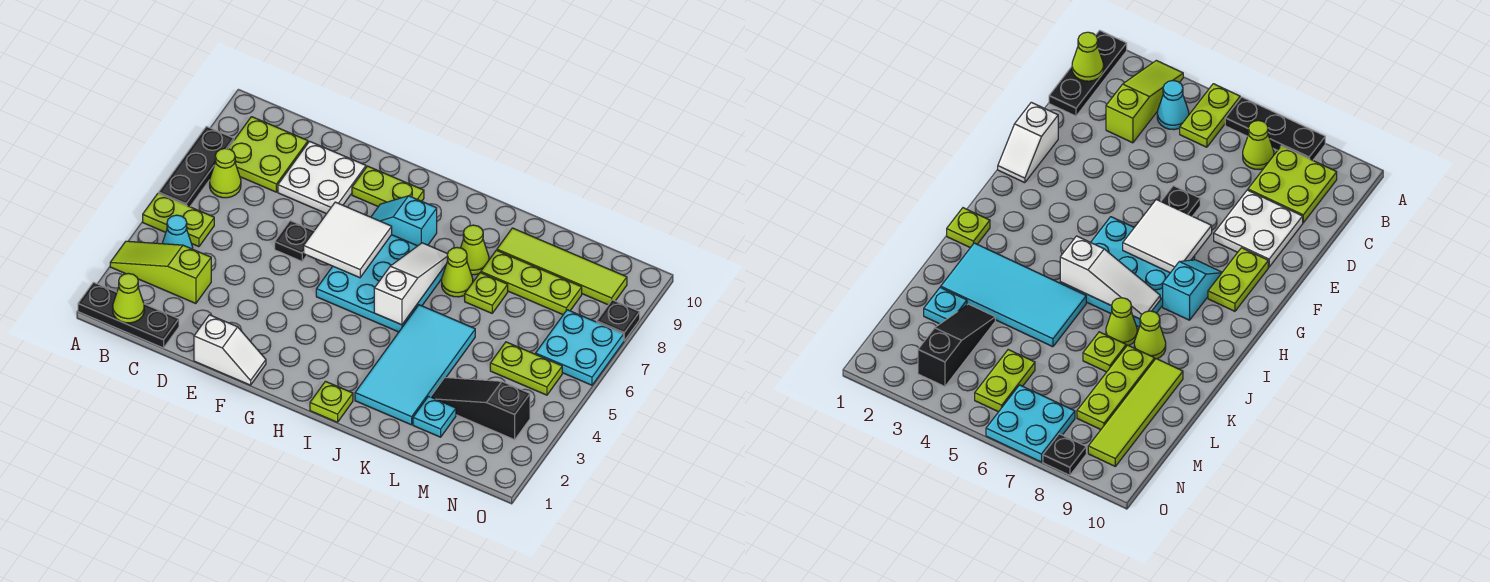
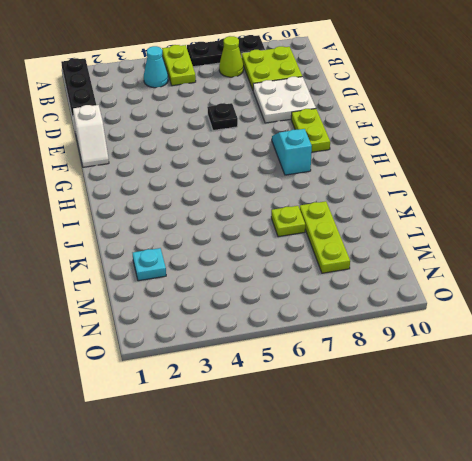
none -> lime 1x3 slope [110,241,211,304]
none -> cyan 3x3 plate [316,235,446,332]
none -> lime 1x1 plate [310,381,353,422]

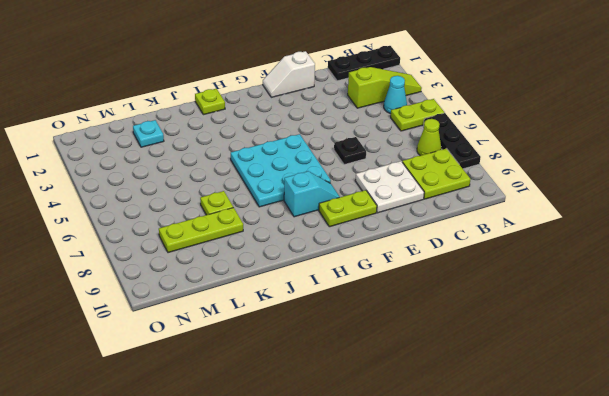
none -> cyan 2x4 tile [355,305,475,425]
none -> lime 1x1 cone [442,248,473,297]
none -> lime 1x1 cone [461,225,489,275]

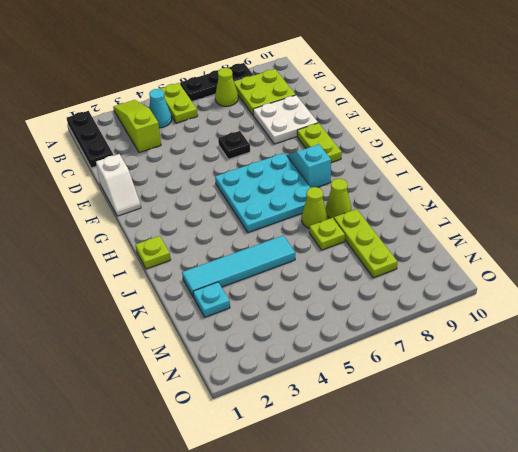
cyan 1x4 tile [182,235,295,297] -> cyan 2x4 tile [355,305,475,425]
none -> lime 1x4 tile [497,228,627,305]
none -> black 1x3 slope [431,378,530,440]
none -> lime 1x2 plate [490,342,562,395]

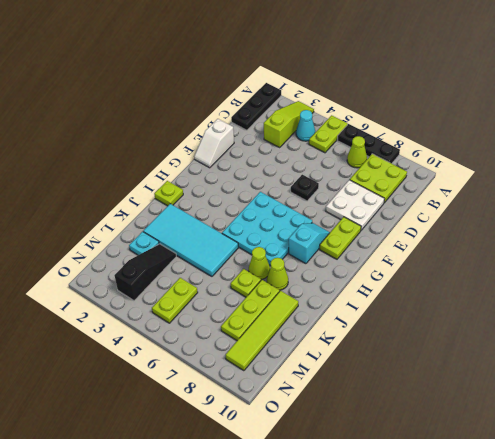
none -> cyan 2x2 plate [536,310,624,385]
none -> black 1x1 plate [597,300,640,341]
none -> lime 1x1 cone [113,273,144,323]

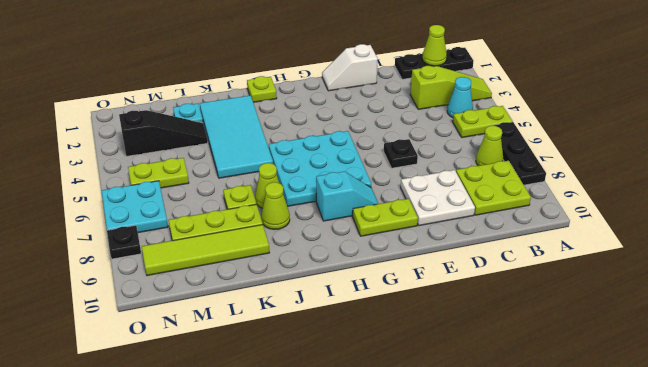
none -> white 2x2 tile [304,202,392,278]
none -> white 1x3 slope [374,243,447,325]

